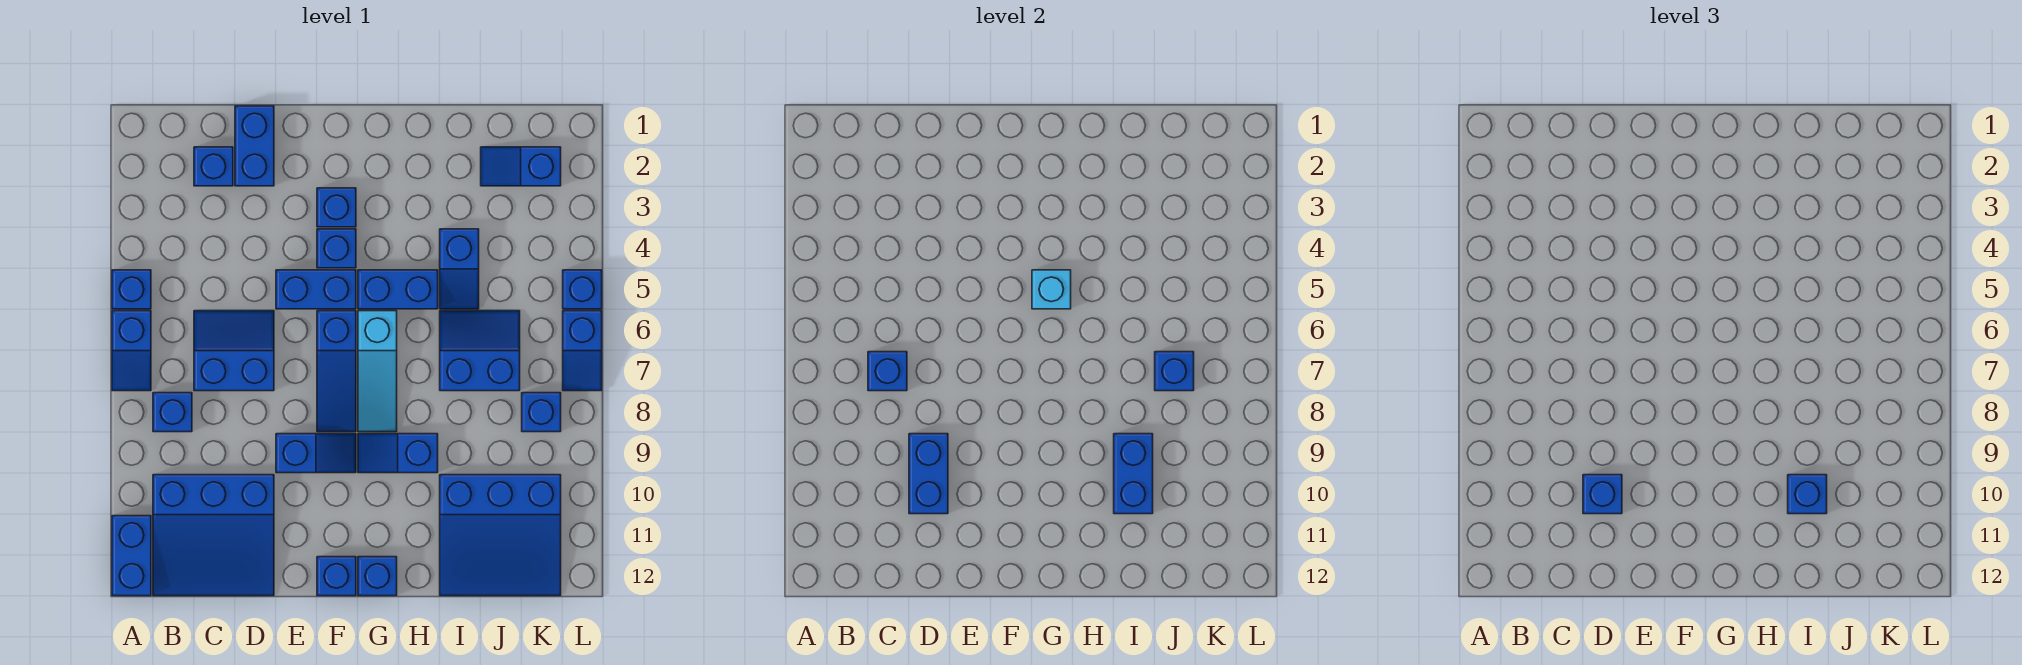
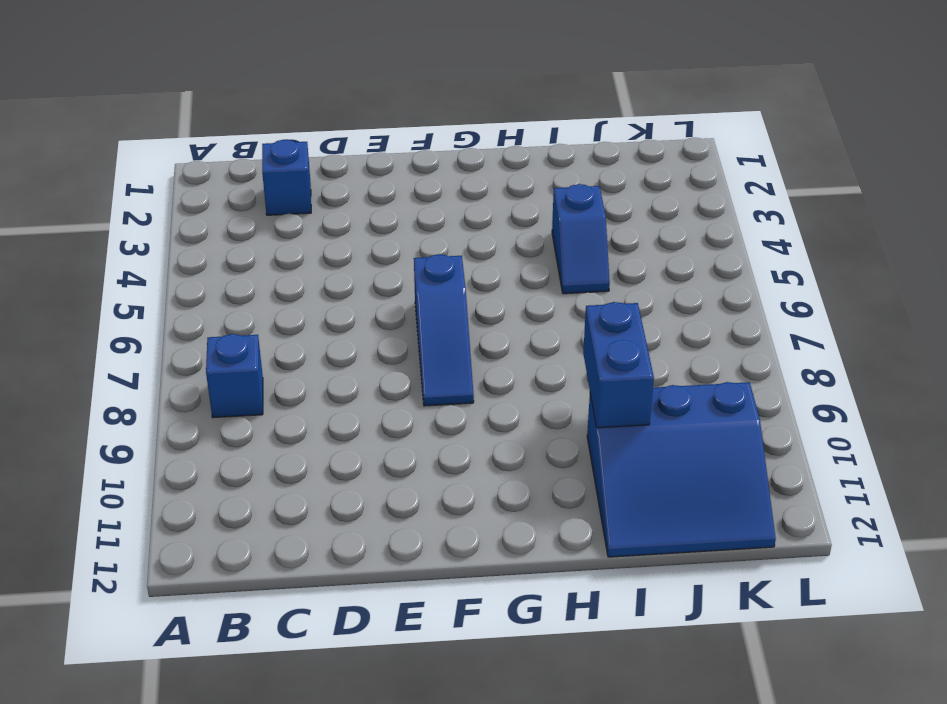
none -> blue 1x1 brick [112,270,151,309]
none -> blue 1x2 slope [112,311,151,391]
none -> blue 1x2 brick [112,516,151,596]
none -> blue 3x3 slope [153,475,274,596]

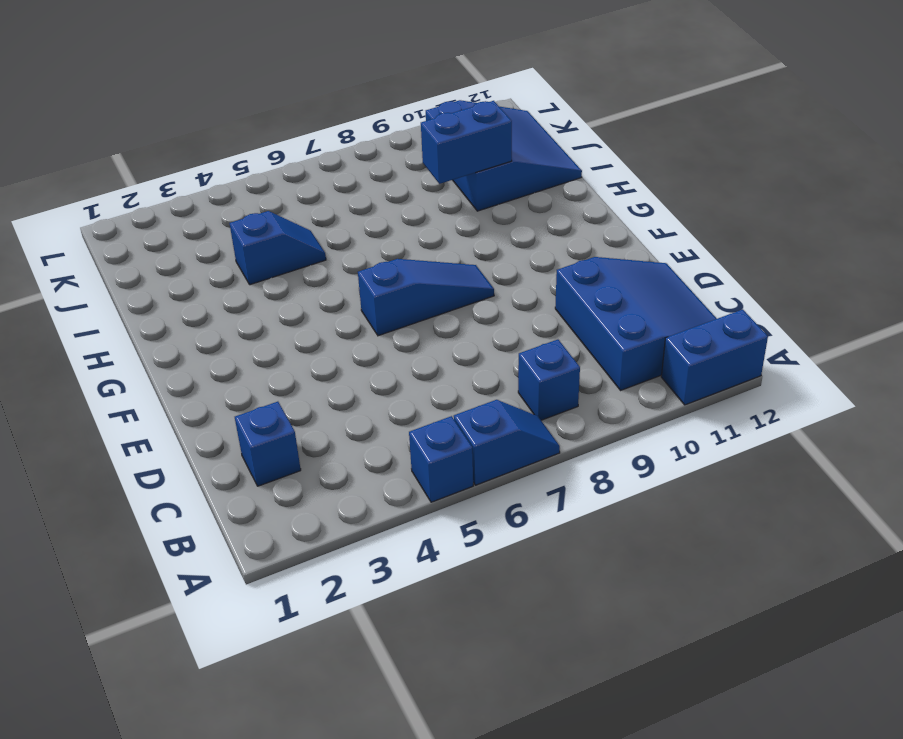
none -> blue 2x2 slope [194,311,274,391]
none -> blue 1x2 brick [235,106,274,186]
none -> blue 1x2 brick [276,270,356,309]
none -> blue 1x2 slope [276,434,356,473]

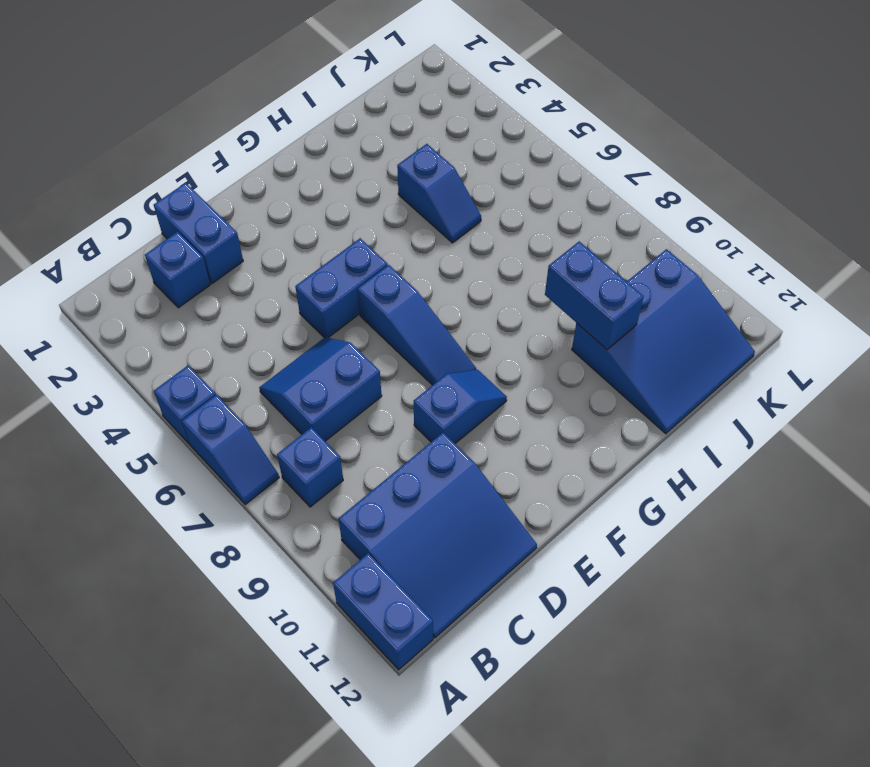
none -> blue 1x1 brick [317,188,356,227]
none -> blue 1x1 brick [317,229,356,268]
none -> blue 1x1 brick [317,557,356,596]
none -> blue 1x2 brick [358,270,438,309]

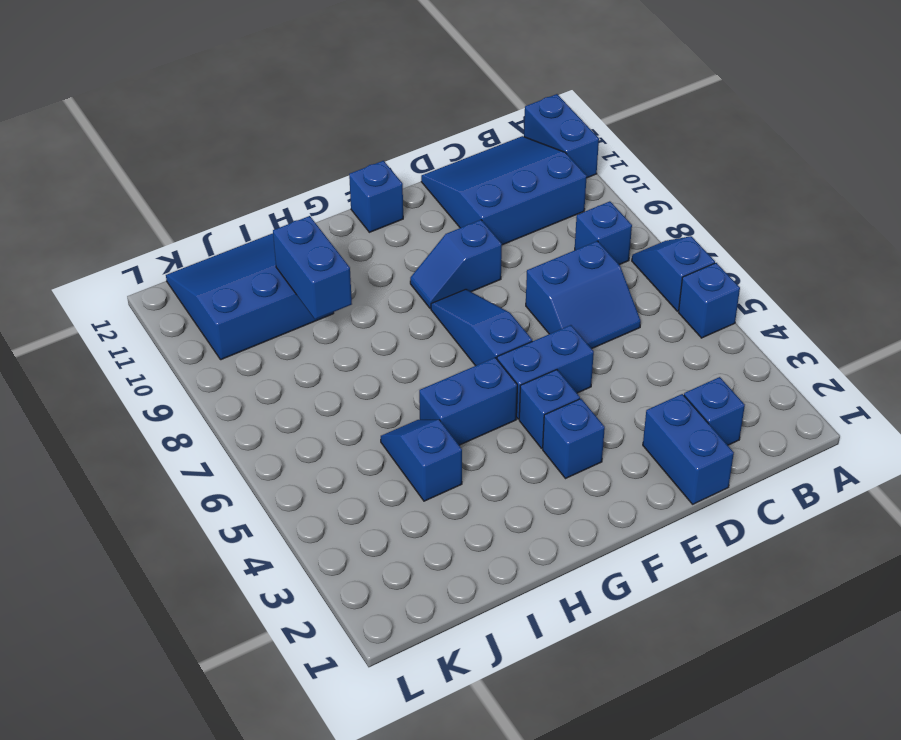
none -> cyan 1x3 slope [358,311,397,432]
none -> blue 1x2 slope [358,434,438,473]
none -> blue 1x1 brick [358,557,397,596]
none -> blue 2x2 slope [440,311,520,391]

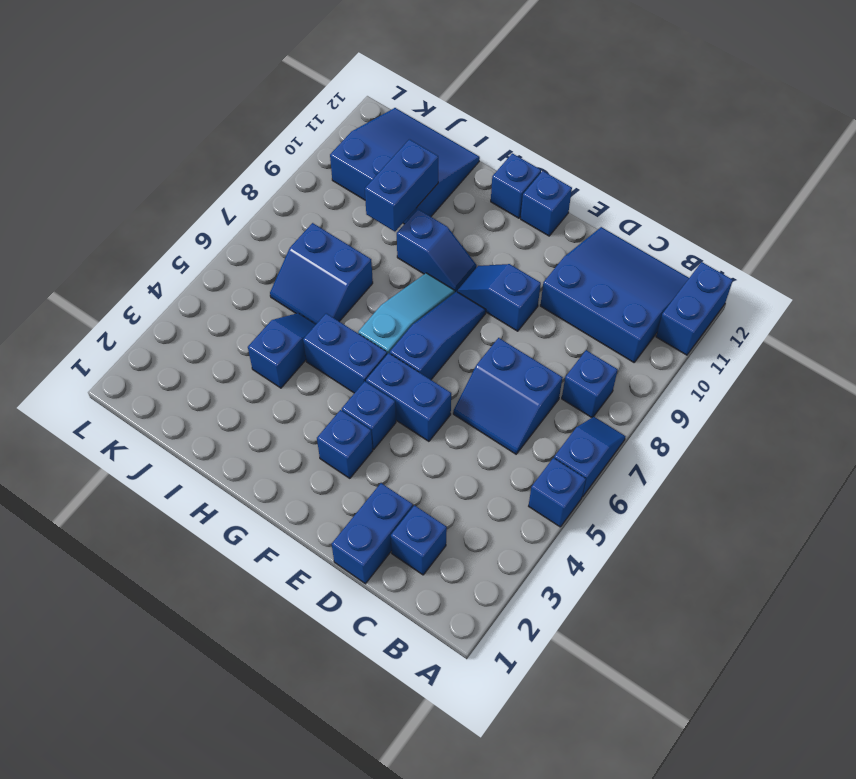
none -> blue 1x2 slope [481,147,561,186]
none -> blue 1x1 brick [522,393,561,432]
none -> blue 1x1 brick [563,270,602,309]
none -> blue 1x2 slope [563,311,602,391]

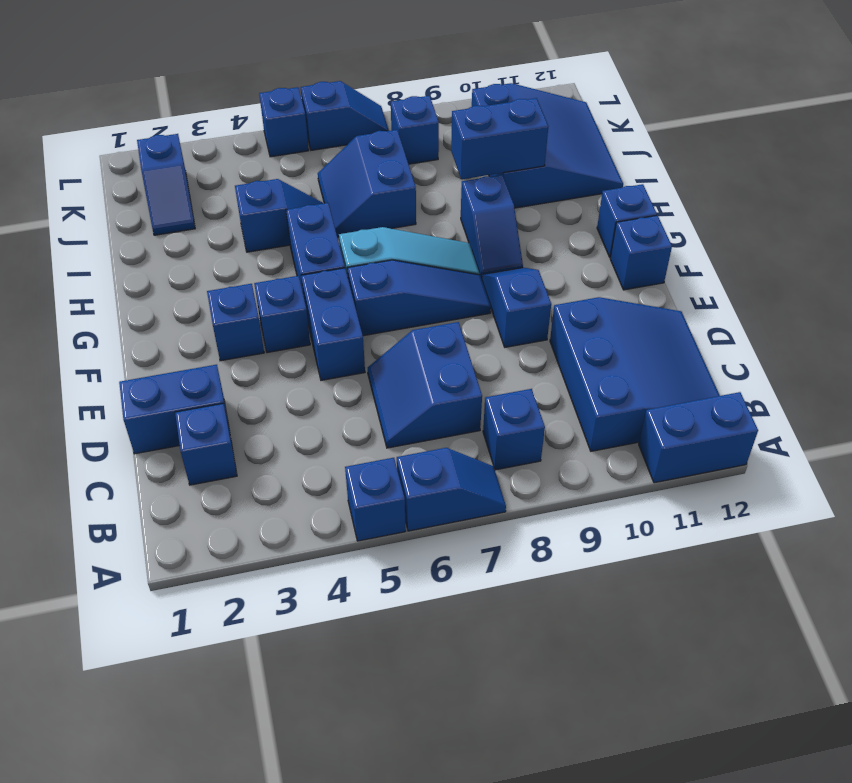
none -> blue 1x1 brick [868,352,907,391]
none -> blue 1x2 brick [909,434,948,514]
none -> cyan 1x1 brick [1032,270,1071,309]
none -> blue 1x1 brick [1155,352,1194,391]

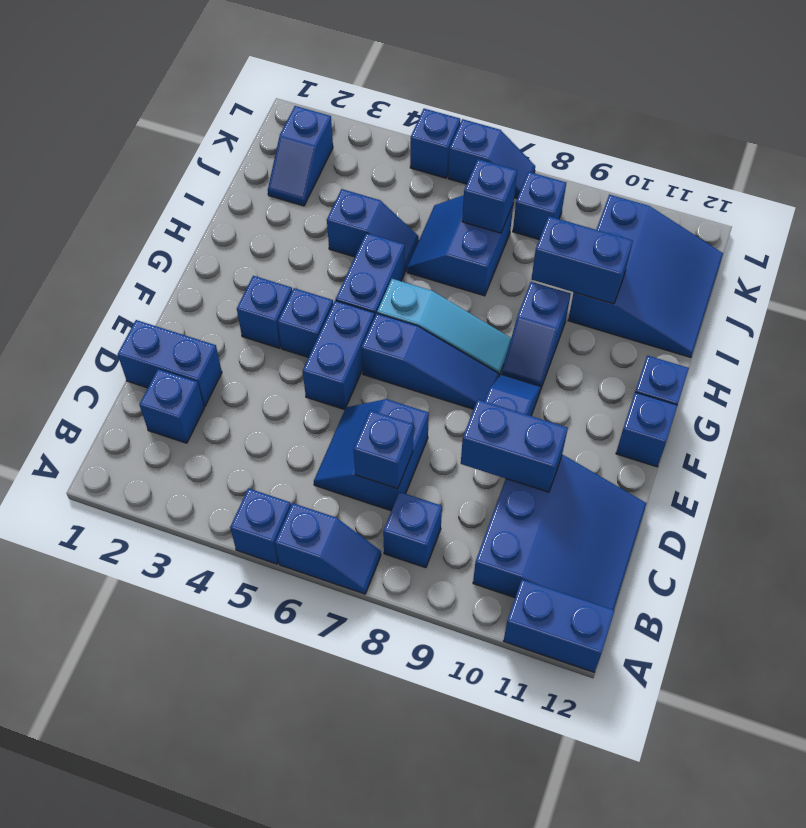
none -> cyan 1x1 brick [1032,270,1071,309]
none -> blue 1x1 brick [1583,475,1622,514]
none -> blue 1x1 brick [1788,475,1827,514]

